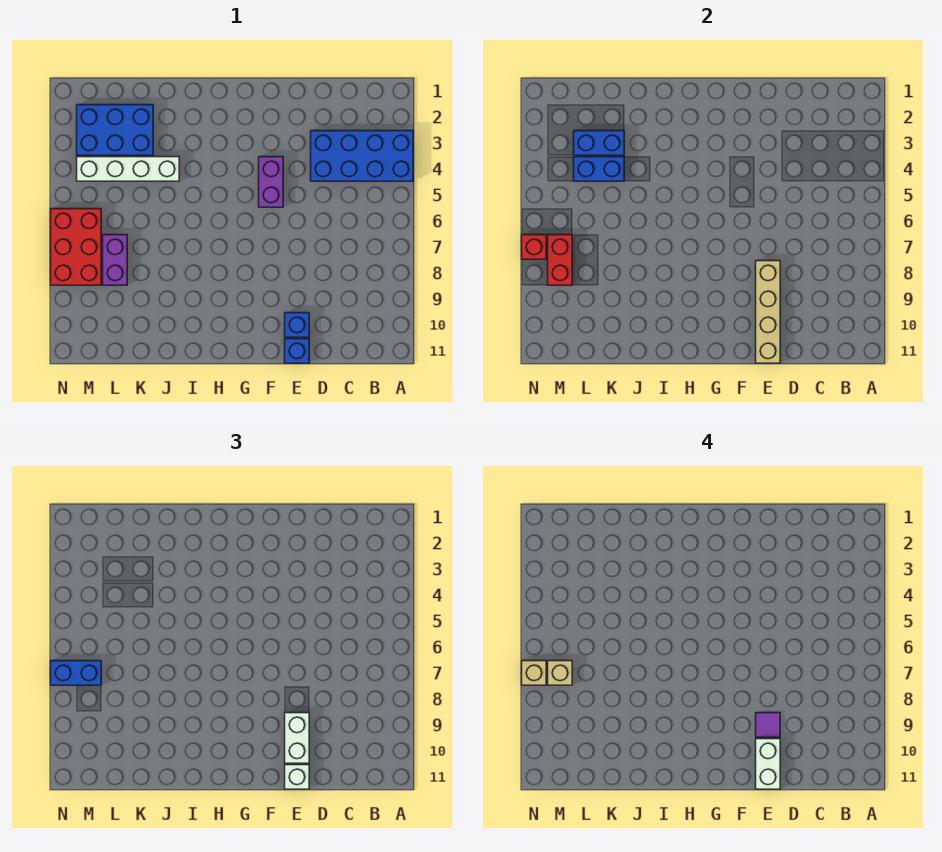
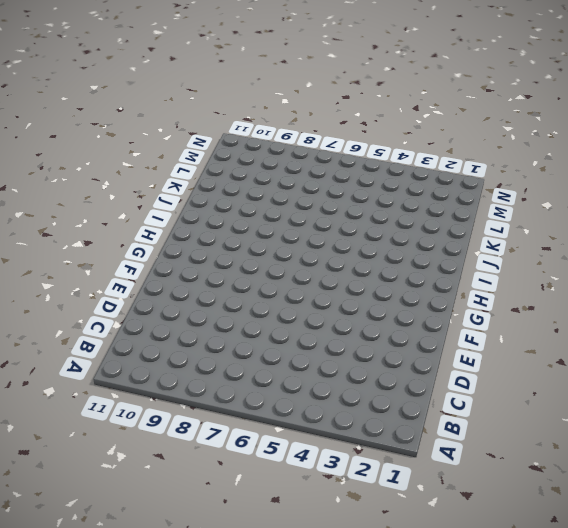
none -> blue 2x4 brick [311,131,413,181]
none -> blue 1x1 brick [285,313,309,337]
none -> blue 1x1 brick [285,339,309,363]

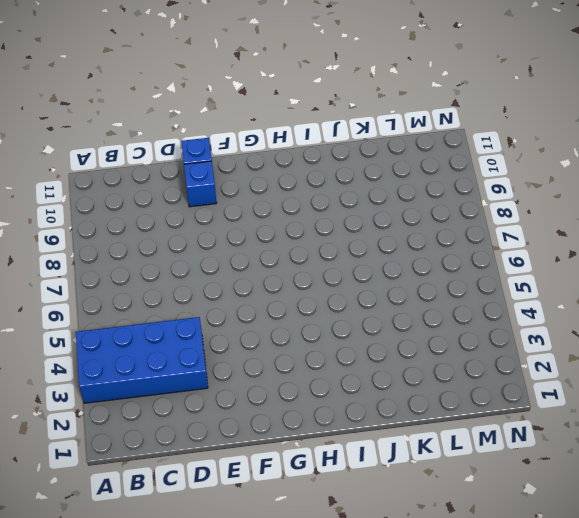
none -> purple 1x2 brick [259,157,283,207]
none -> white 1x4 brick [77,157,179,181]
none -> blue 2x3 brick [77,105,153,155]

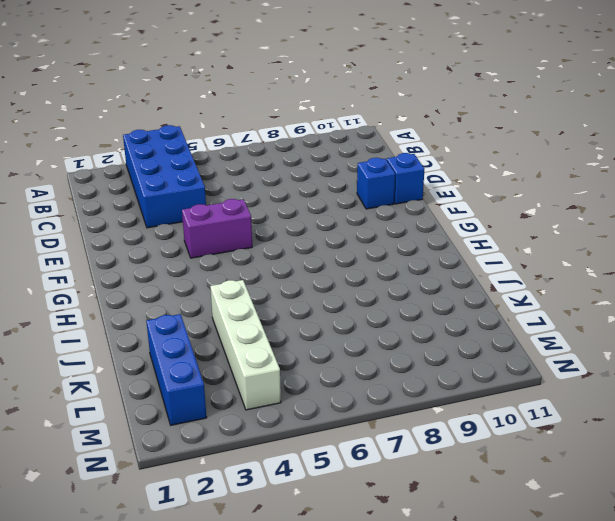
blue 1x3 brick [146,314,207,425] -> blue 2x3 brick [77,105,153,155]
none -> purple 1x2 brick [103,235,127,285]
none -> red 2x3 brick [51,209,101,285]
none -> tan 1x4 brick [756,261,780,363]

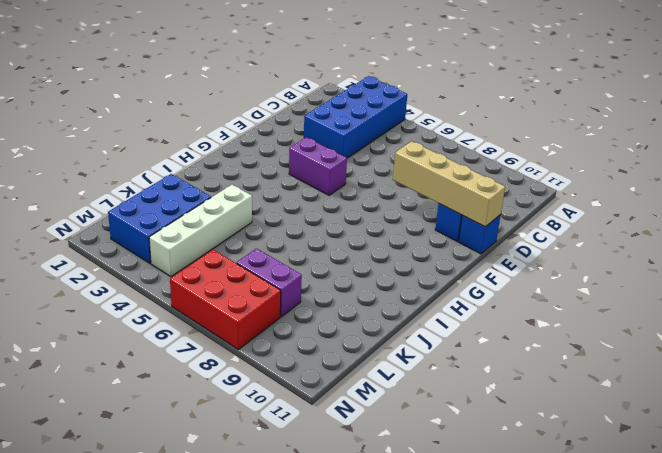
none -> blue 1x2 brick [574,131,624,155]
none -> blue 1x2 brick [574,157,624,181]
none -> red 1x2 brick [548,235,572,285]

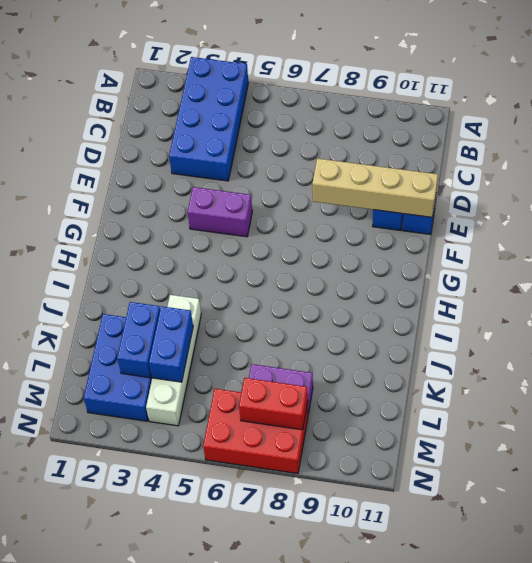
none -> red 1x1 brick [522,235,546,259]
none -> white 1x2 brick [285,713,309,763]
none -> white 1x1 brick [285,765,309,789]

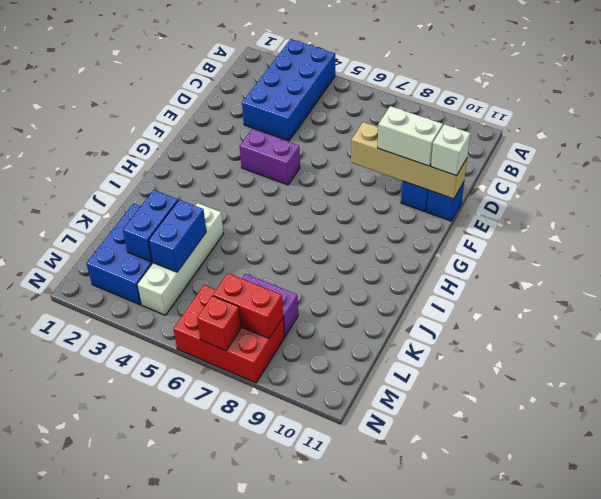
none -> blue 1x2 brick [51,661,101,685]
none -> purple 1x1 tile [756,713,780,737]
none -> white 1x2 brick [756,739,780,789]

